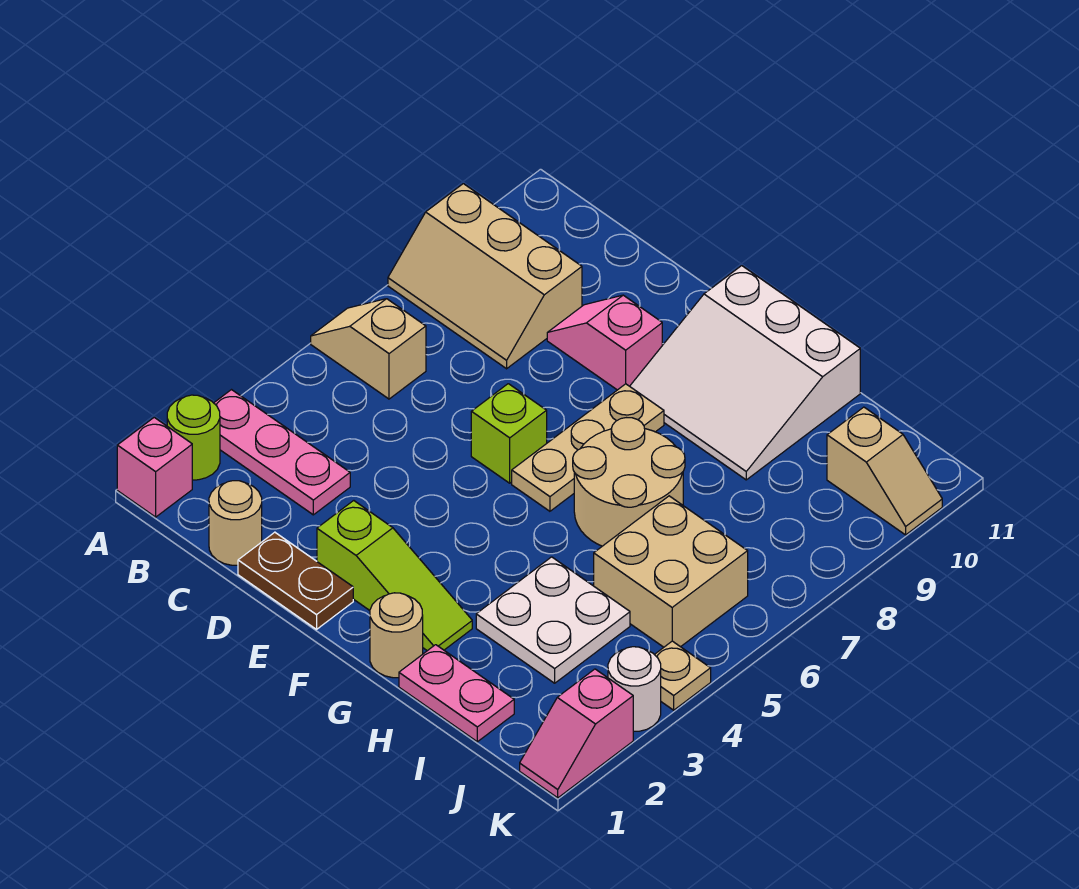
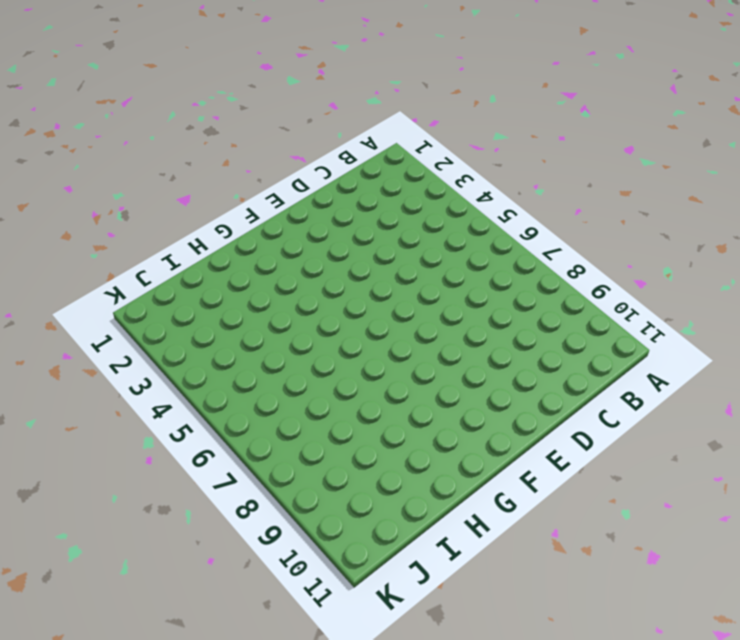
none -> pink 1x1 brick [117,417,192,517]
none -> lime 1x1 round brick [167,395,220,480]
none -> pink 1x3 plate [214,390,350,515]

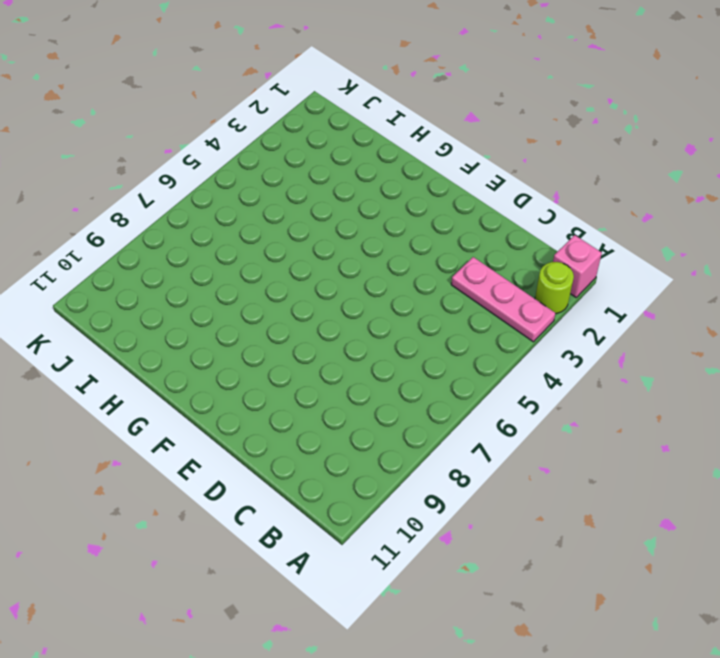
none -> tan 1x2 slope [311,299,426,399]
none -> tan 2x3 slope [388,184,582,369]
none -> tan 1x1 round brick [209,481,262,565]

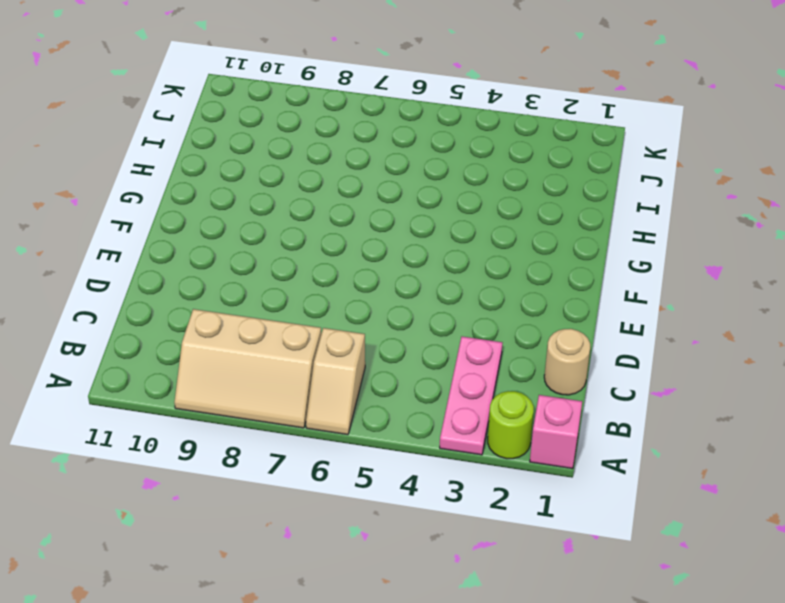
tan 2x3 slope [174,309,321,428] -> tan 2x3 slope turned to [388,184,582,369]
none -> brown 1x2 plate [238,532,353,629]
none -> pink 1x2 slope [547,295,662,390]
none -> lime 1x3 slope [317,501,472,651]

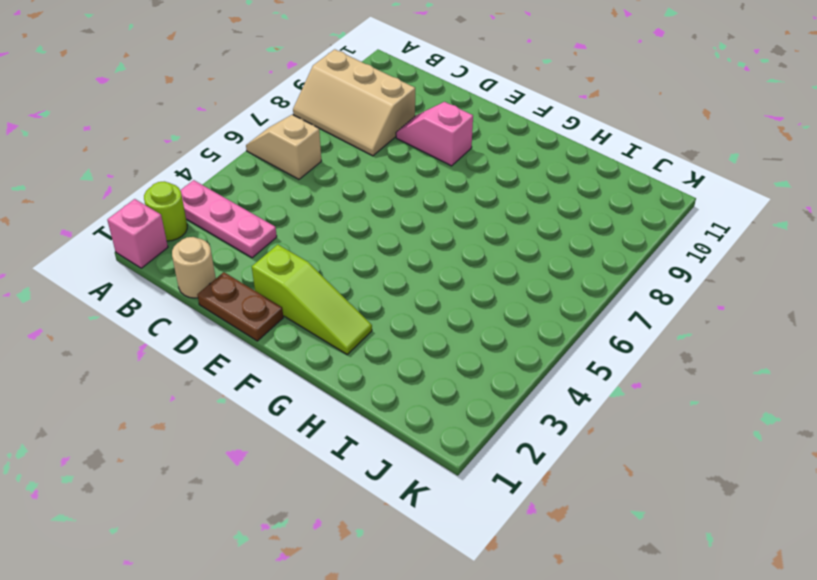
none -> lime 1x1 brick [471,384,547,483]
none -> tan 1x3 plate [512,384,664,511]
none -> white 3x3 slope [630,266,860,480]

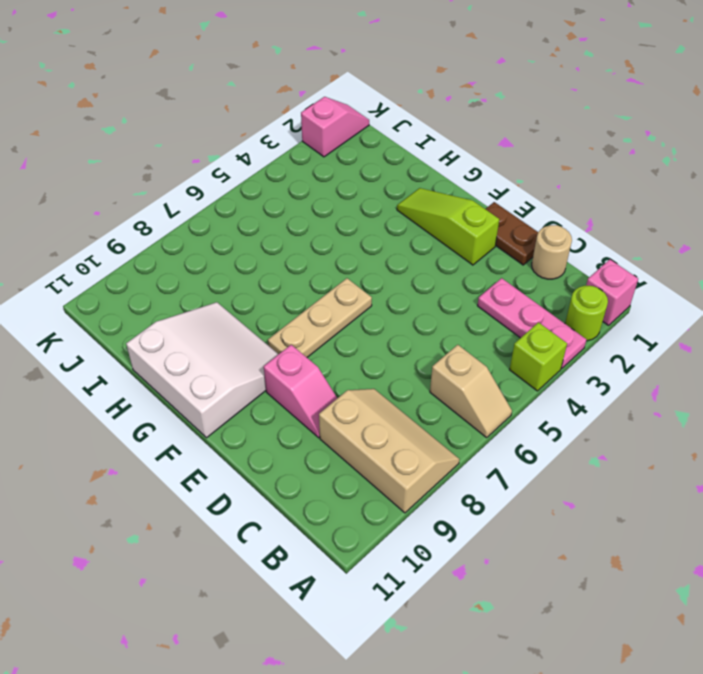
lime 1x1 brick [510,322,567,391] -> lime 1x1 brick moved to [471,384,547,483]
none -> tan 1x1 round brick [370,593,423,678]
none -> tan 2x2 round brick [573,418,685,546]
none -> pink 1x2 plate [399,645,514,742]

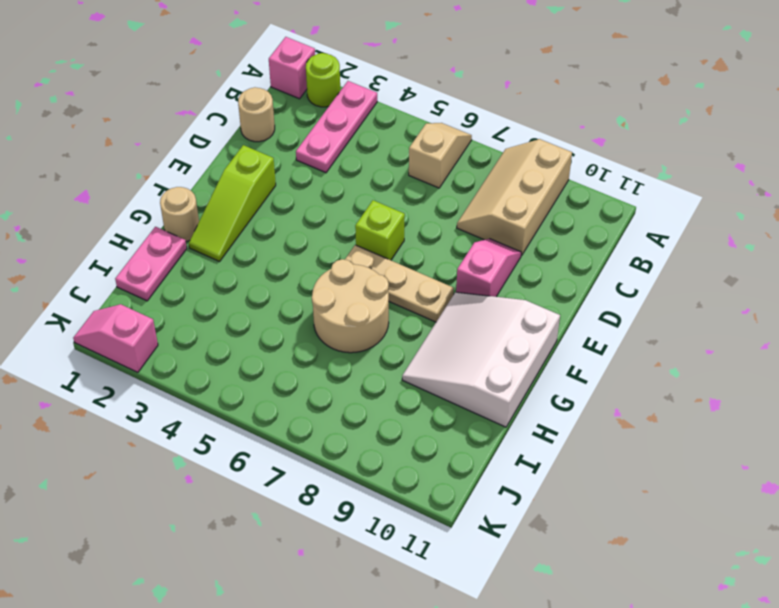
none -> brown 1x2 plate [238,532,353,629]
none -> white 2x2 plate [476,557,630,683]
none -> tan 2x2 brick [594,496,748,647]

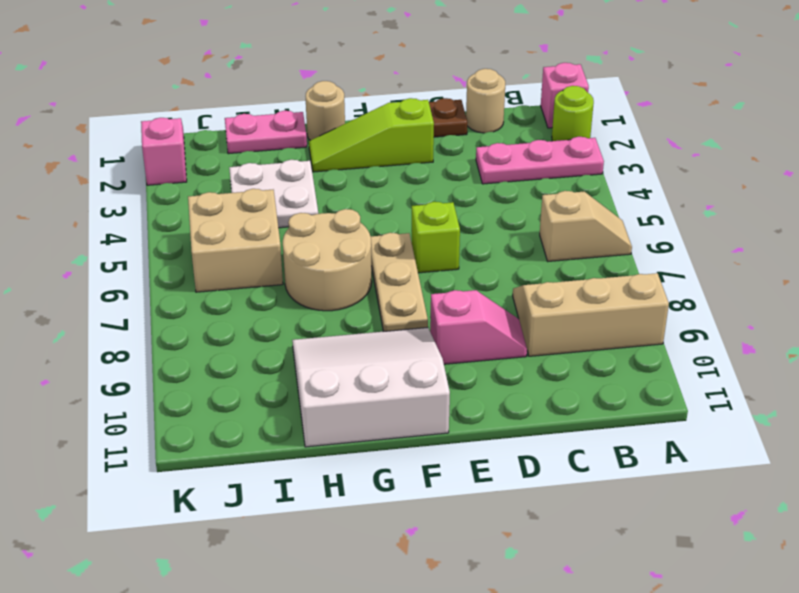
none -> tan 1x2 slope [827,407,942,535]
none -> white 1x1 round brick [608,647,661,731]
none -> tan 1x1 plate [654,641,711,710]

